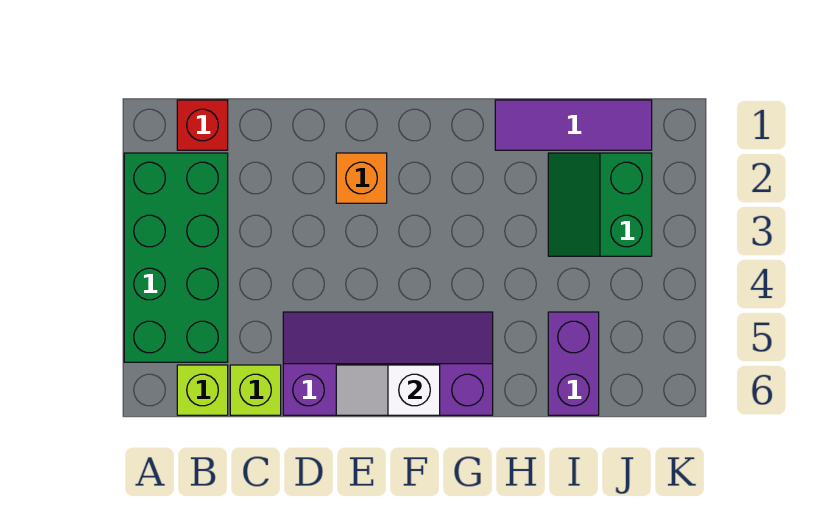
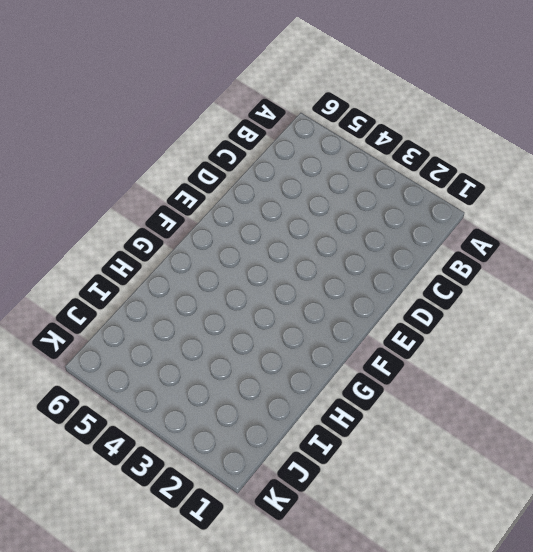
none -> green 2x4 brick [124,153,228,362]
none -> red 1x1 brick [177,100,228,150]

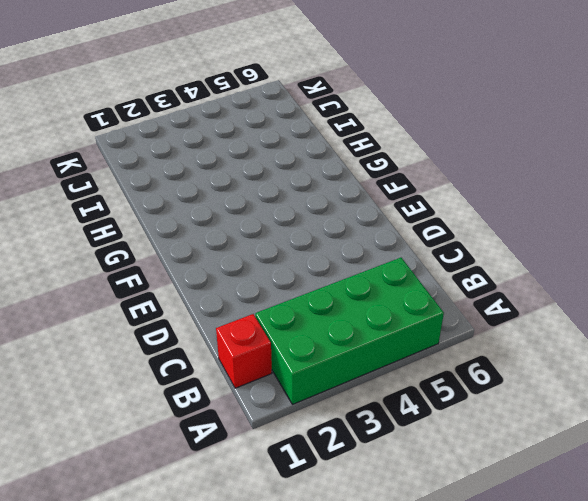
none -> lime 1x1 brick [177,365,228,415]
none -> lime 1x1 brick [230,365,281,415]

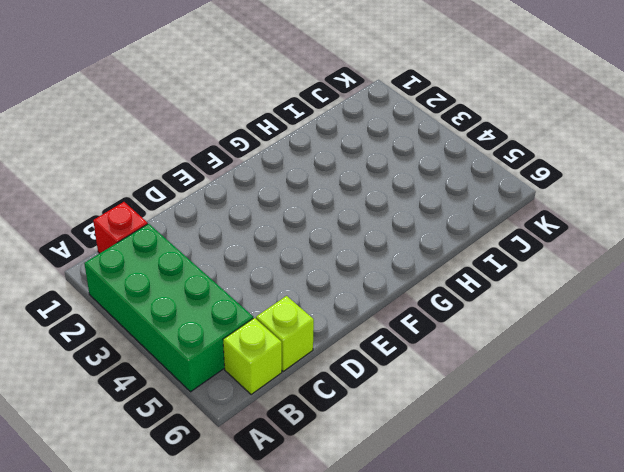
none -> purple 2x4 slope [283,312,493,415]
none -> orange 1x1 brick [336,153,387,203]

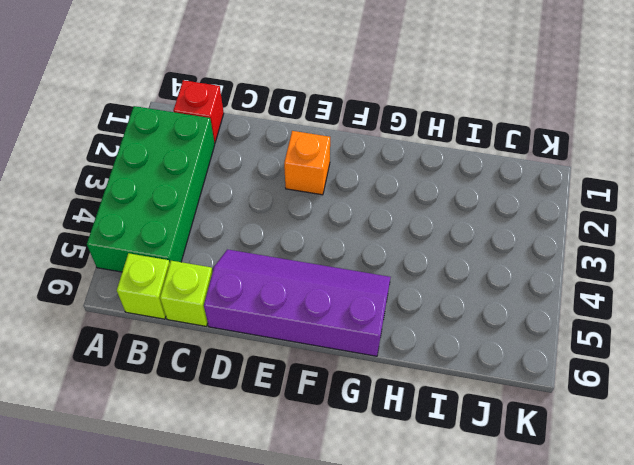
none -> purple 1x3 tile [495,100,652,150]
none -> green 2x2 slope [548,153,652,256]

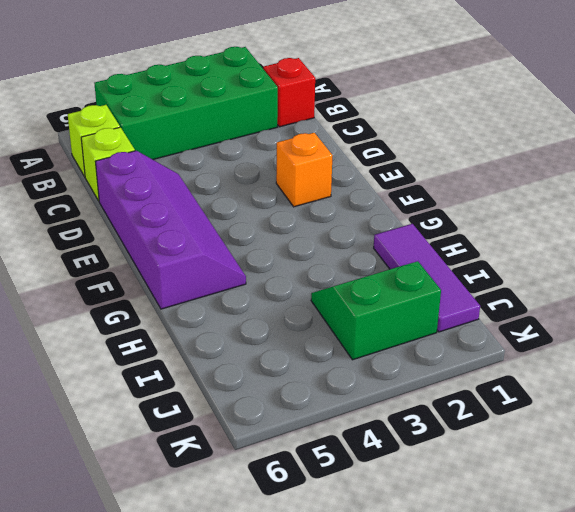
none -> purple 1x2 brick [548,312,599,415]
none -> white 1x2 slope [336,365,440,415]

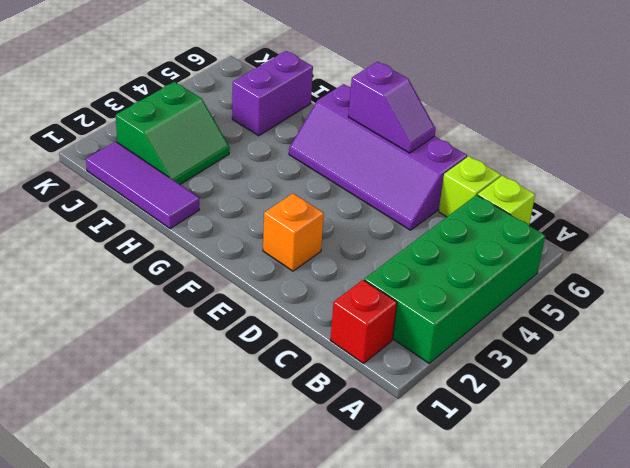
purple 1x2 slope [348,62,436,153] -> white 1x2 slope [336,365,440,415]

